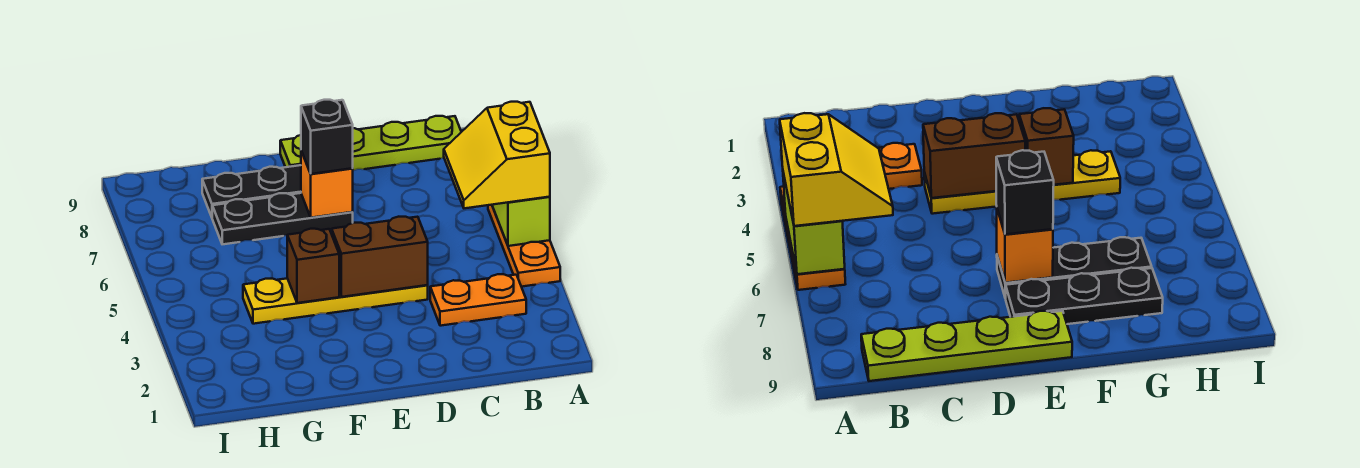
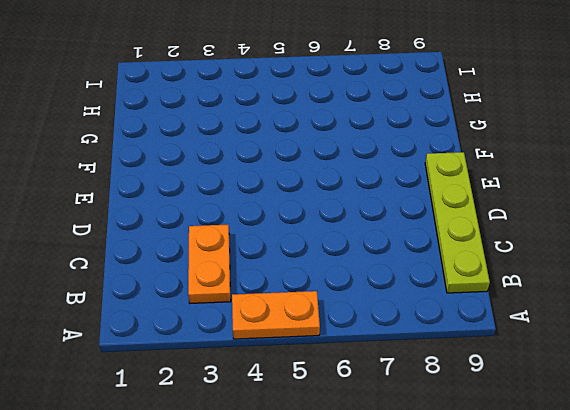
orange 1x2 plate [232,291,320,339] -> orange 1x3 plate [488,205,560,287]
none -> yellow 1x4 plate [243,278,428,324]
none -> black 1x3 plate [212,193,353,244]
none -> black 1x3 plate [202,165,301,217]

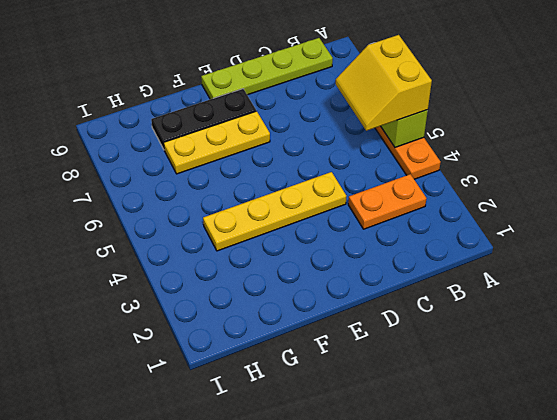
yellow 1x3 plate [164,111,270,174] -> black 1x3 plate [212,193,353,244]
none -> brown 1x2 brick [332,217,428,297]
none -> orange 1x1 brick [301,151,353,218]
none -> brown 1x1 brick [287,229,339,303]

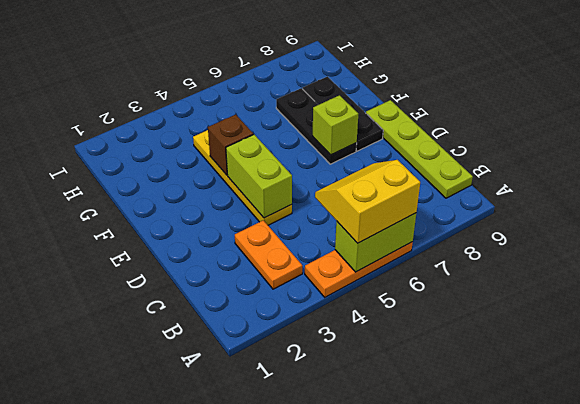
lime 1x2 brick [226,134,292,218] -> brown 1x2 brick [332,217,428,297]
lime 1x1 brick [313,95,358,155] -> orange 1x1 brick [301,151,353,218]
none -> black 1x1 brick [301,100,353,174]

